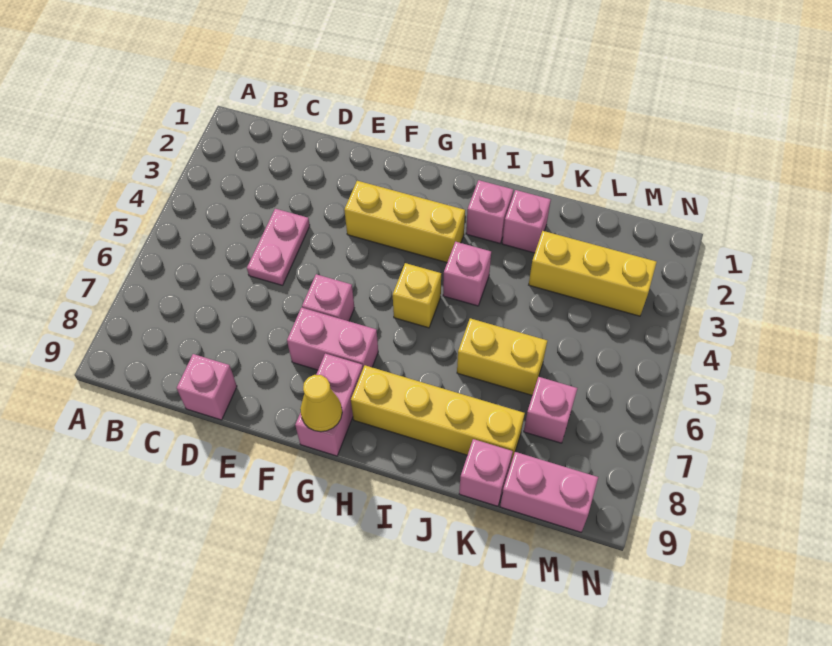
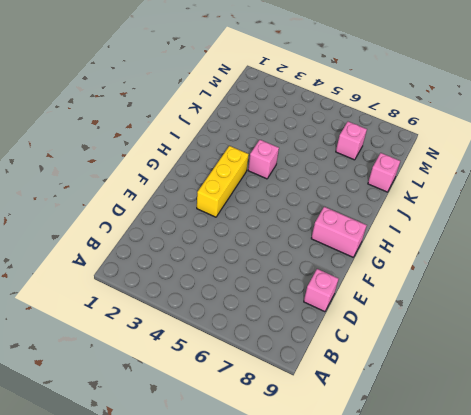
none -> pink 1x2 plate [247,209,310,285]
none -> pink 1x1 brick [302,274,354,321]
none -> pink 1x2 brick [287,308,378,370]

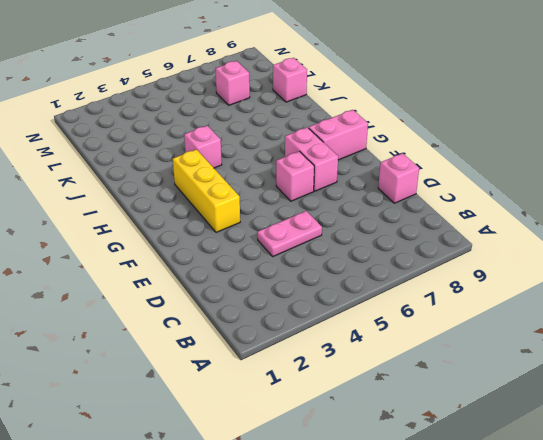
none -> yellow 1x1 brick [393,263,441,328]
none -> yellow 1x4 brick [351,365,525,463]
none -> pink 1x1 brick [466,180,513,243]

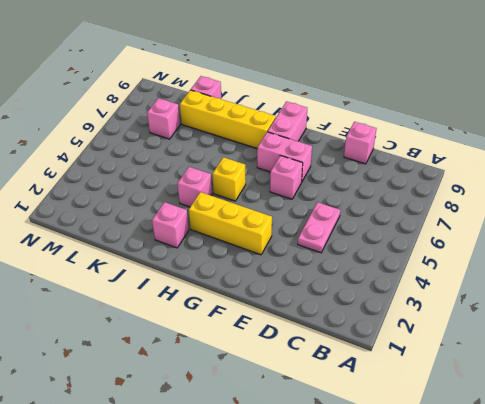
none -> pink 1x1 brick [502,190,551,253]
none -> yellow 1x2 brick [457,318,547,395]
none -> yellow 1x3 brick [529,231,657,316]

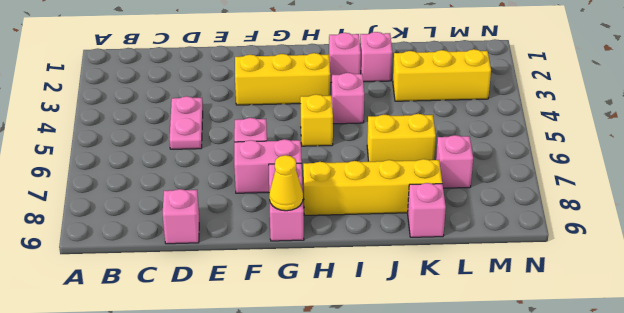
none -> pink 1x2 brick [500,452,598,532]

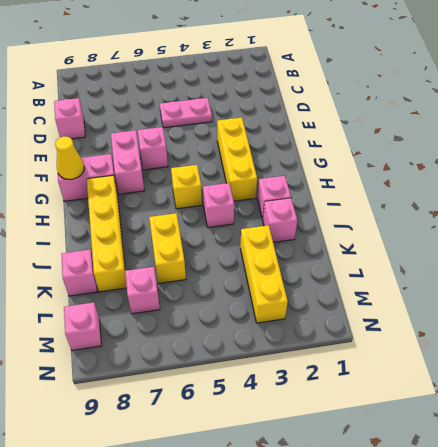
pink 1x1 brick [64,302,102,350] -> pink 1x2 brick [500,452,598,532]

